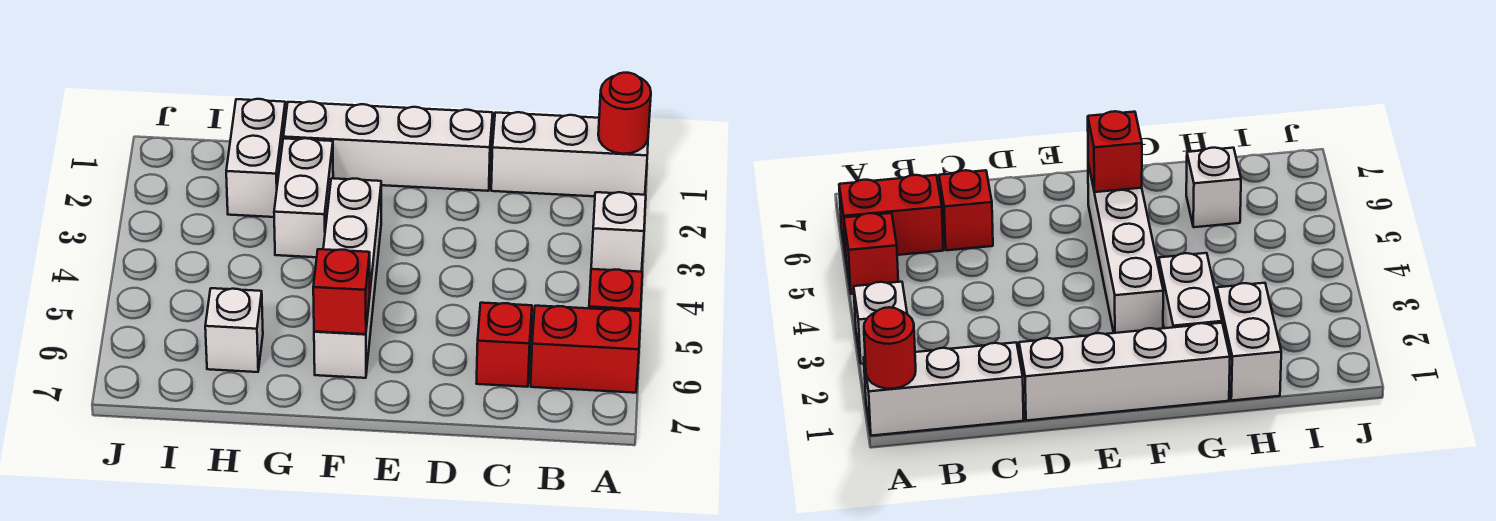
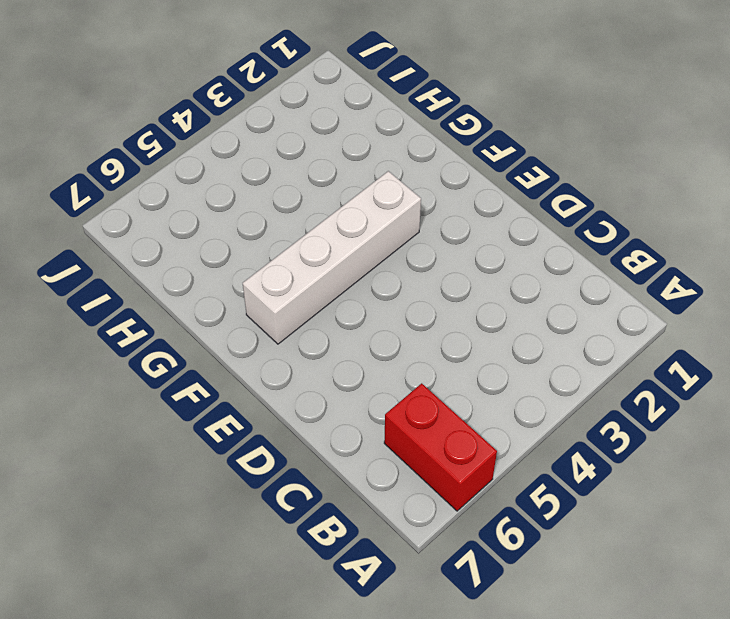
none -> white 1x3 brick [491,112,648,196]
none -> white 1x1 brick [591,192,646,272]
none -> red 1x1 brick [589,269,642,311]

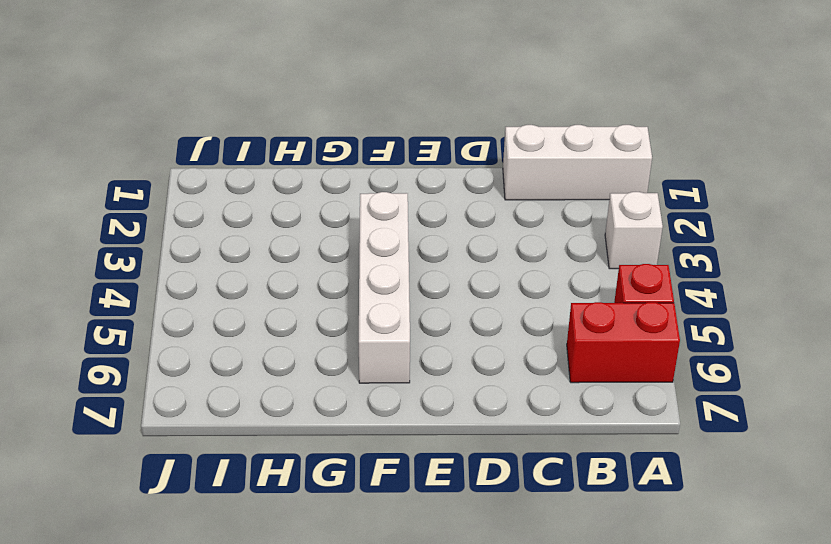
none -> red 1x1 brick [476,303,532,387]
none -> white 1x4 brick [283,102,493,191]
none -> white 1x2 brick [274,138,333,257]

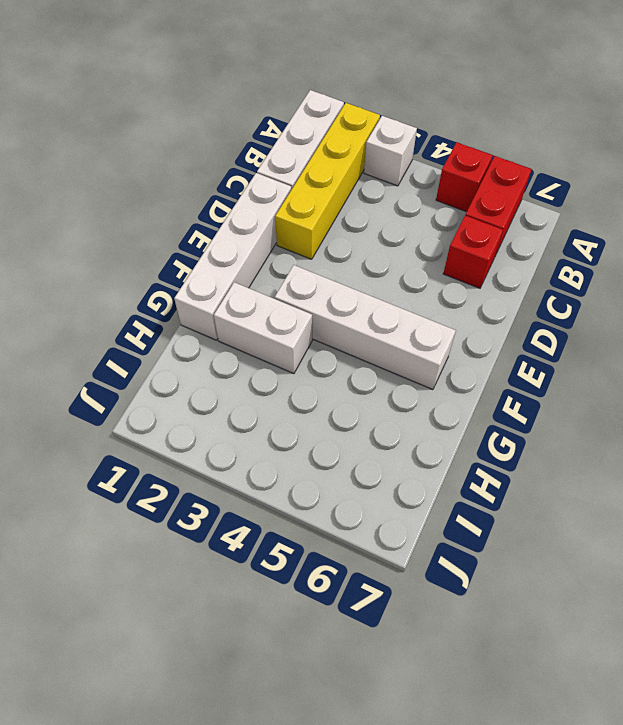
yellow 1x4 brick [275,103,380,259] -> none
none -> white 1x2 brick [226,99,286,217]
none -> white 1x1 brick [205,288,263,372]
none -> red 1x1 round brick [598,73,651,154]

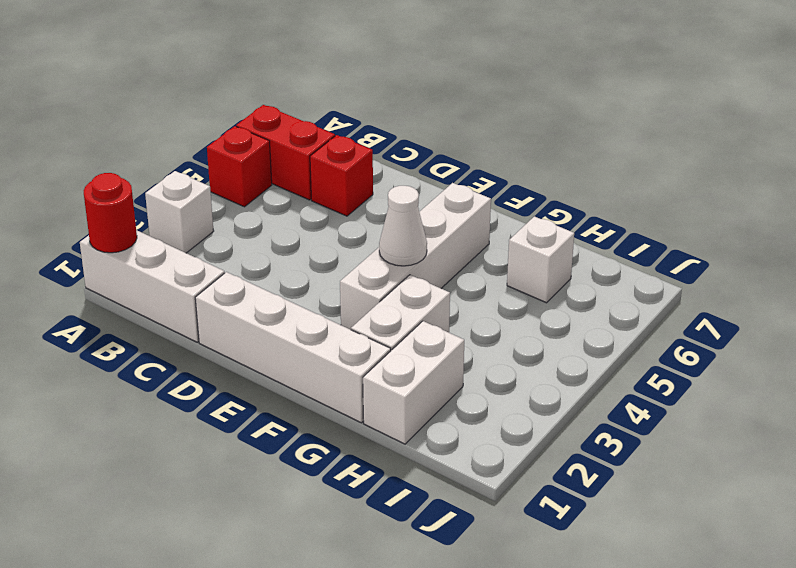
white 1x1 cone [379,186,427,266] -> none
none -> red 1x1 brick [313,249,370,334]

